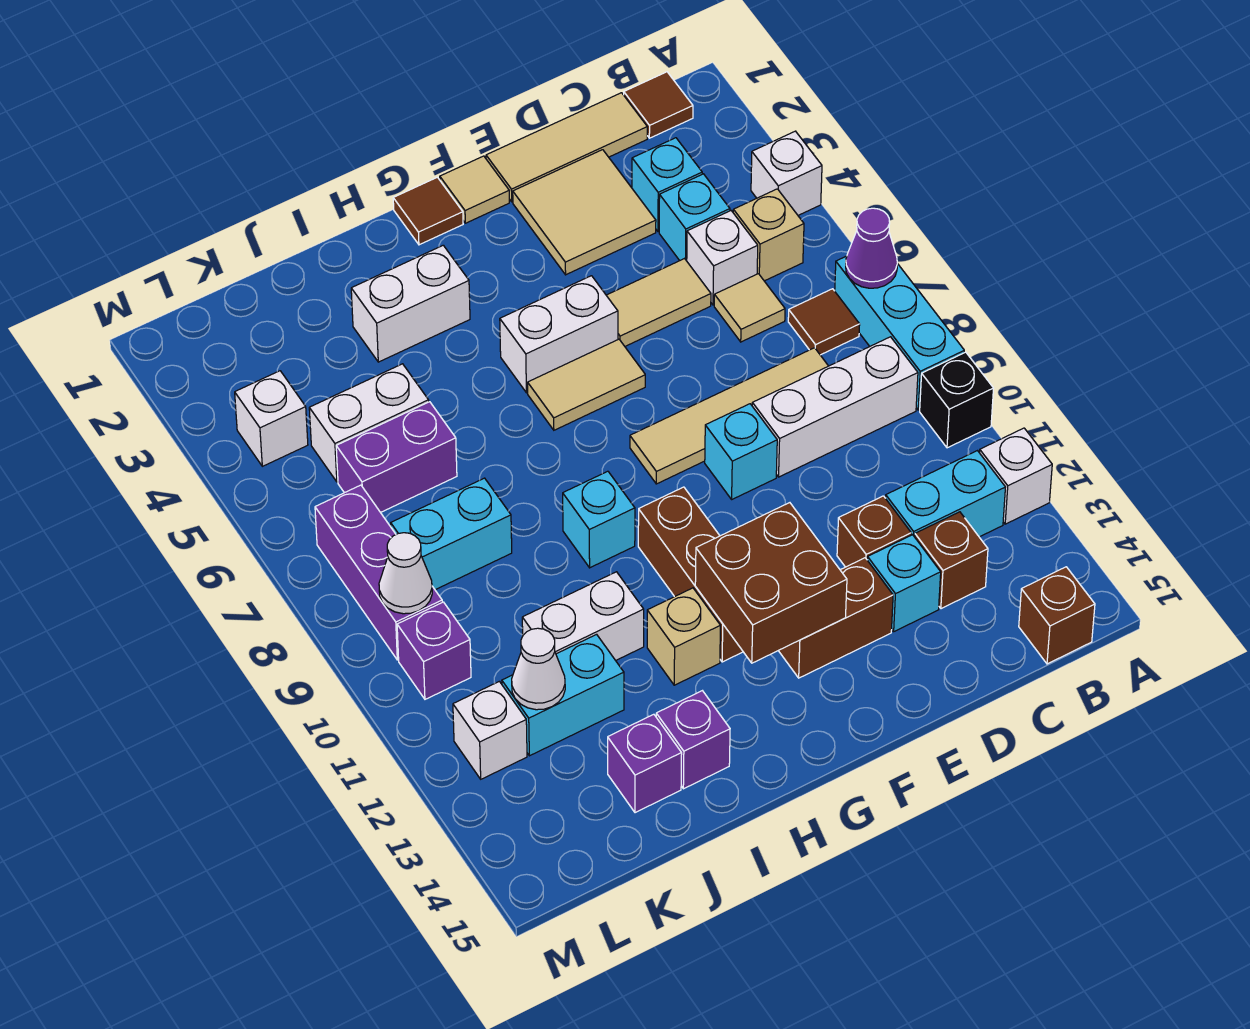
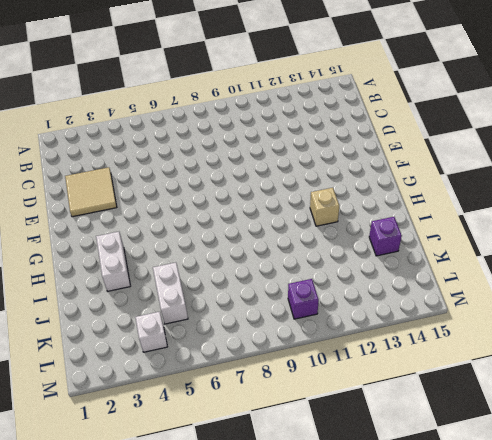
none -> white 1x1 brick [751,131,822,215]
none -> cyan 1x3 brick [835,256,964,410]
none -> black 1x1 brick [920,352,994,448]
none -> white 1x1 brick [980,428,1052,524]

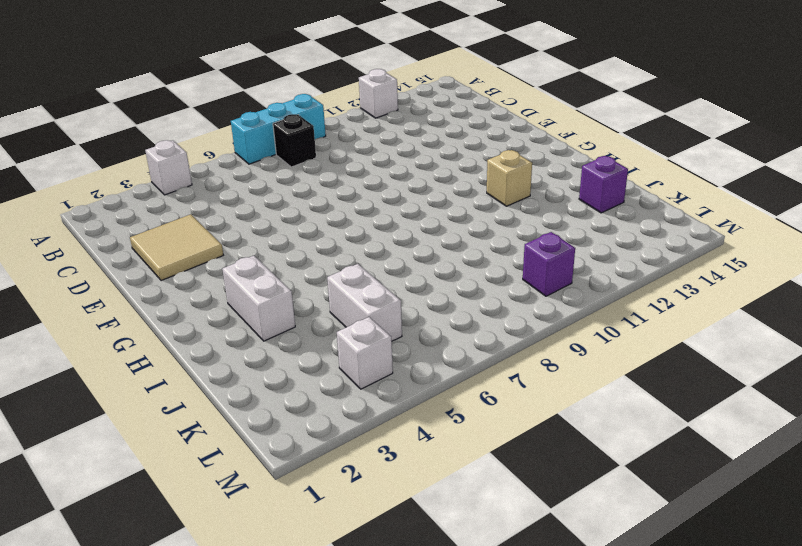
black 1x1 brick [273,114,316,167] -> black 1x1 brick moved to [920,352,994,448]
none -> brown 1x1 tile [624,72,693,138]
none -> tan 1x1 brick [733,189,804,281]
none -> brown 1x1 tile [788,289,860,355]
none -> white 1x3 brick [752,337,918,477]

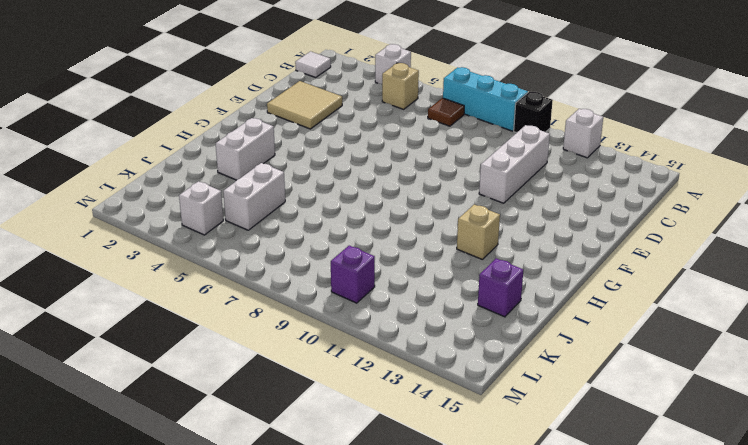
white 1x1 tile [295,51,331,77] -> brown 1x1 tile [624,72,693,138]
white 1x3 brick [479,125,550,203] -> white 1x3 brick moved to [752,337,918,477]
none -> cyan 1x2 brick [886,451,1005,537]
none -> brown 1x1 brick [1019,567,1095,664]
none -> tan 1x3 tile [486,93,647,202]
none -> cyan 1x1 brick [632,138,702,232]

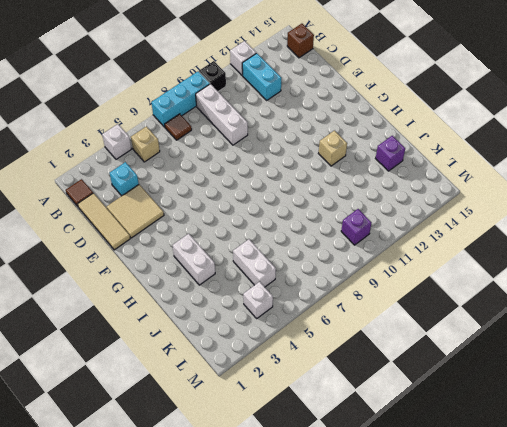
none -> cyan 1x1 brick [659,174,730,261]
none -> white 1x1 brick [687,211,758,305]
none -> tan 1x1 tile [714,274,785,342]
none -> tan 1x4 tile [630,348,828,484]

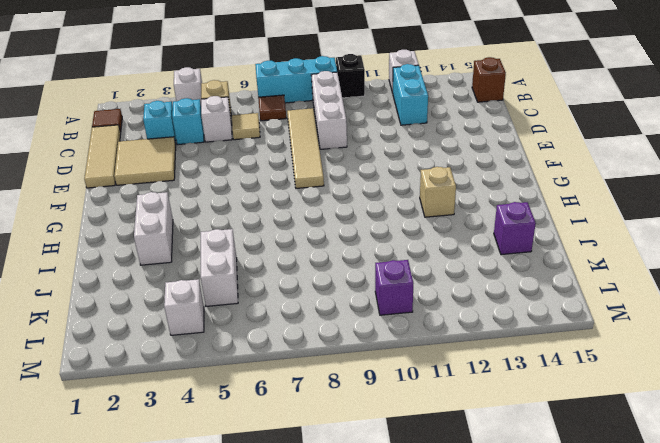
none -> brown 1x1 brick [915,512,988,609]
none -> tan 1x2 tile [606,259,711,346]
none -> brown 1x1 brick [837,496,911,567]
none -> cyan 1x1 brick [867,535,941,631]

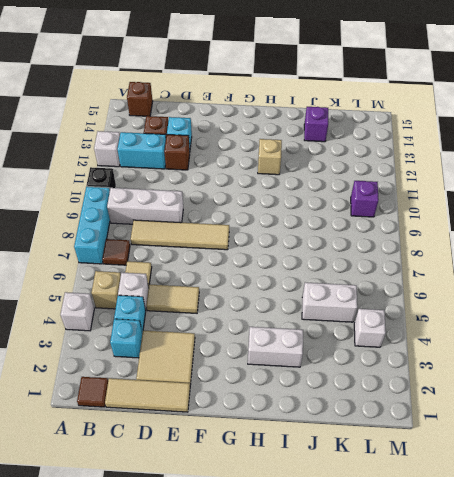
none -> cyan 1x1 brick [705,404,777,499]
none -> brown 1x2 brick [779,558,893,678]
none -> tan 1x1 tile [440,156,509,223]
none -> white 1x2 brick [500,276,618,393]

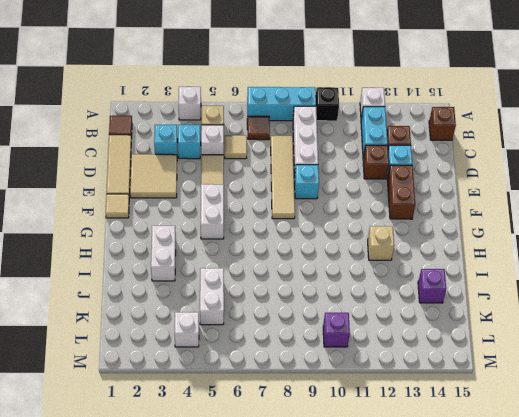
none -> tan 1x2 tile [528,339,645,430]
none -> brown 1x1 tile [393,177,463,245]
none -> brown 1x3 brick [638,487,743,662]
none -> cyan 1x1 brick [563,471,635,568]

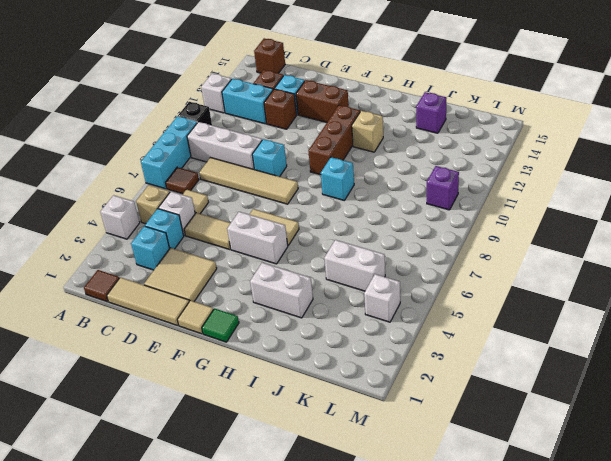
green 1x1 tile [202,308,239,342] -> brown 1x1 tile [393,177,463,245]
none -> white 1x2 brick [522,572,644,661]
none -> purple 1x1 brick [656,691,730,789]
none -> purple 1x2 brick [336,402,457,512]
none -> cyan 1x2 brick [391,478,512,590]

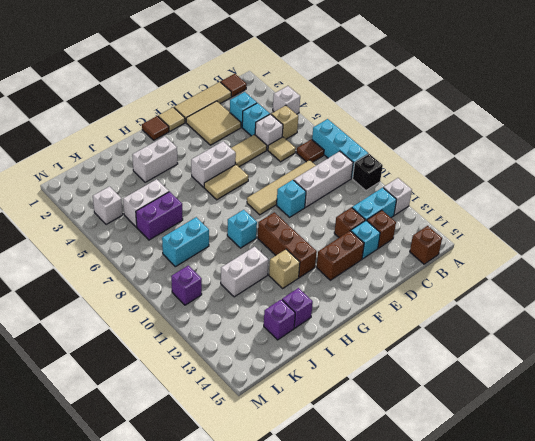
none -> cyan 1x2 brick [502,634,624,756]
none -> purple 1x3 brick [315,485,442,660]
none -> white 1x1 brick [453,681,527,779]
none -> purple 1x1 cone [846,208,897,288]

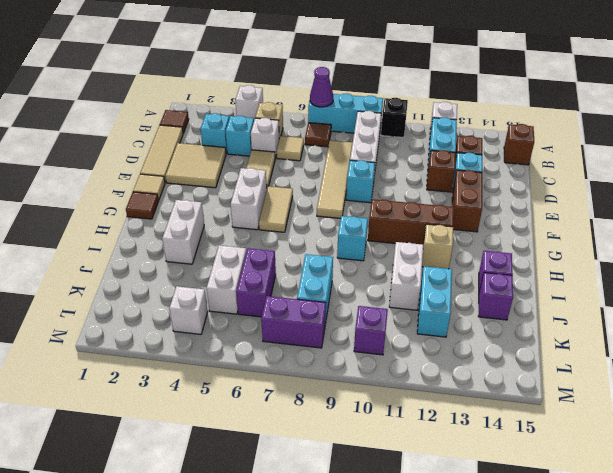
purple 1x2 brick [261,296,326,348] -> purple 1x3 brick [315,485,442,660]
none -> white 1x1 brick [453,681,527,779]
none -> brown 2x2 brick [695,503,847,663]
none -> white 1x1 cone [512,628,565,710]
none -> white 1x1 cone [379,533,432,614]

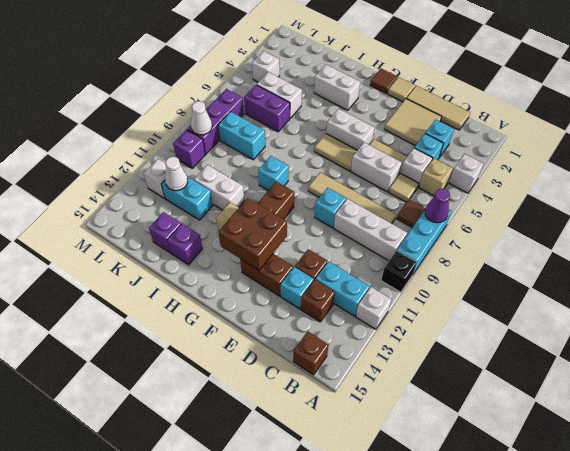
white 1x2 brick [351,142,402,192] -> none
none -> brown 1x1 tile [624,72,693,138]

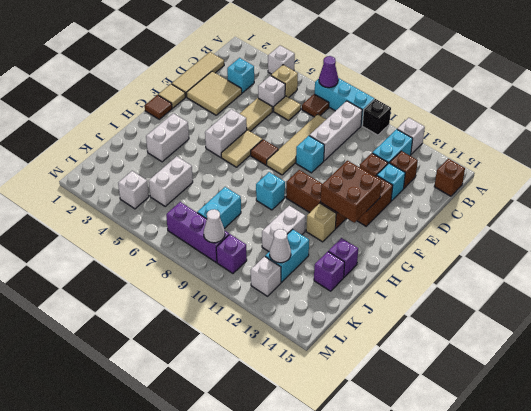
brown 1x1 tile [251,140,278,165] -> brown 1x1 tile moved to [624,72,693,138]
none -> cyan 1x1 brick [659,174,730,261]
none -> purple 1x2 brick [336,402,457,512]

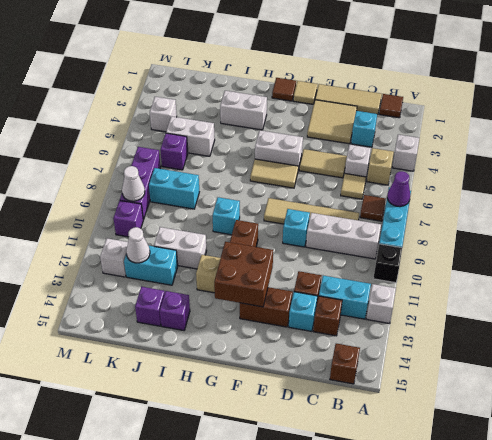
purple 1x1 brick [160,133,188,170] -> purple 1x2 brick [336,402,457,512]
none -> cyan 1x1 brick [659,174,730,261]

